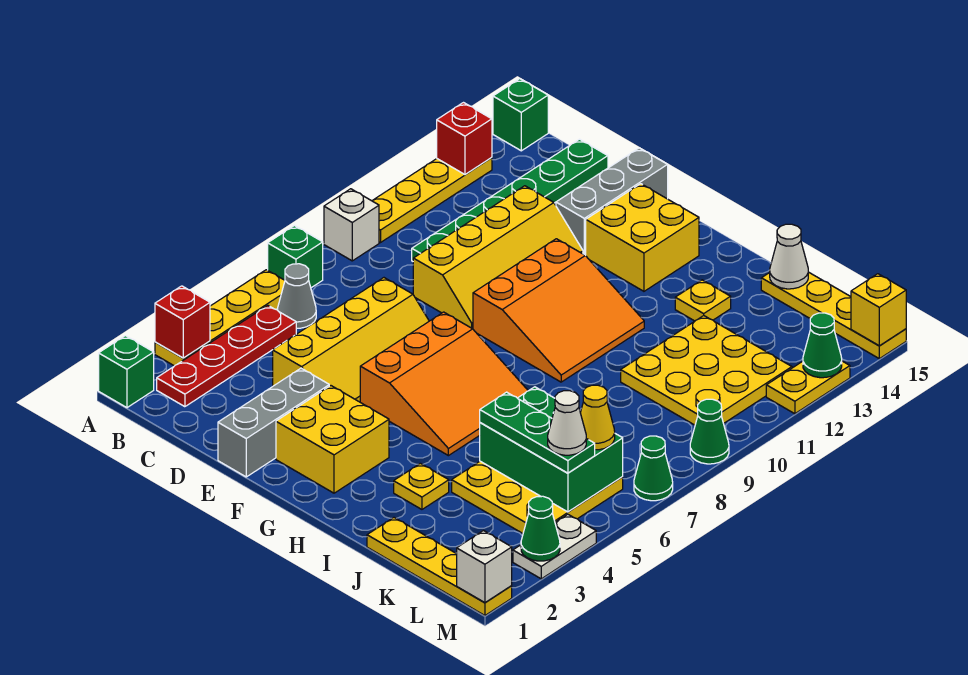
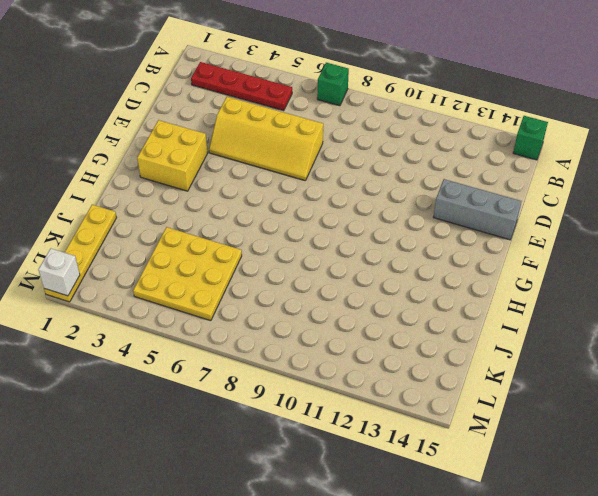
none -> green 1x1 brick [99,336,154,408]
none -> yellow 1x4 plate [155,270,285,366]
none -> white 1x1 brick [324,189,379,261]
none -> yellow 1x4 plate [372,158,492,243]

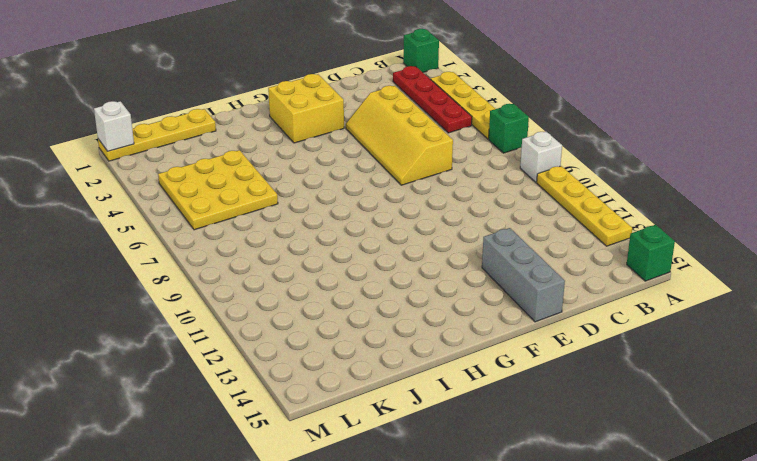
none -> grey 1x1 cone [277,264,316,328]
none -> green 1x6 plate [412,139,608,261]
none -> yellow 2x4 slope [413,186,583,329]
none -> grey 1x3 brick [218,368,329,477]

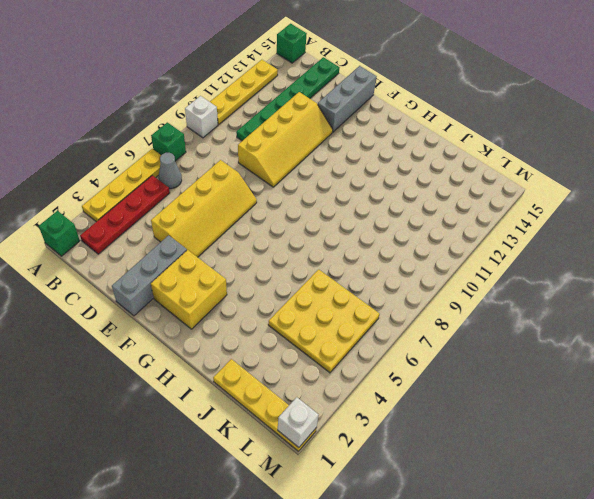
none -> orange 3x3 slope [360,312,528,456]
none -> orange 3x3 slope [473,239,644,382]
none -> yellow 2x2 brick [586,184,699,291]
none -> yellow 1x1 plate [394,463,449,509]

